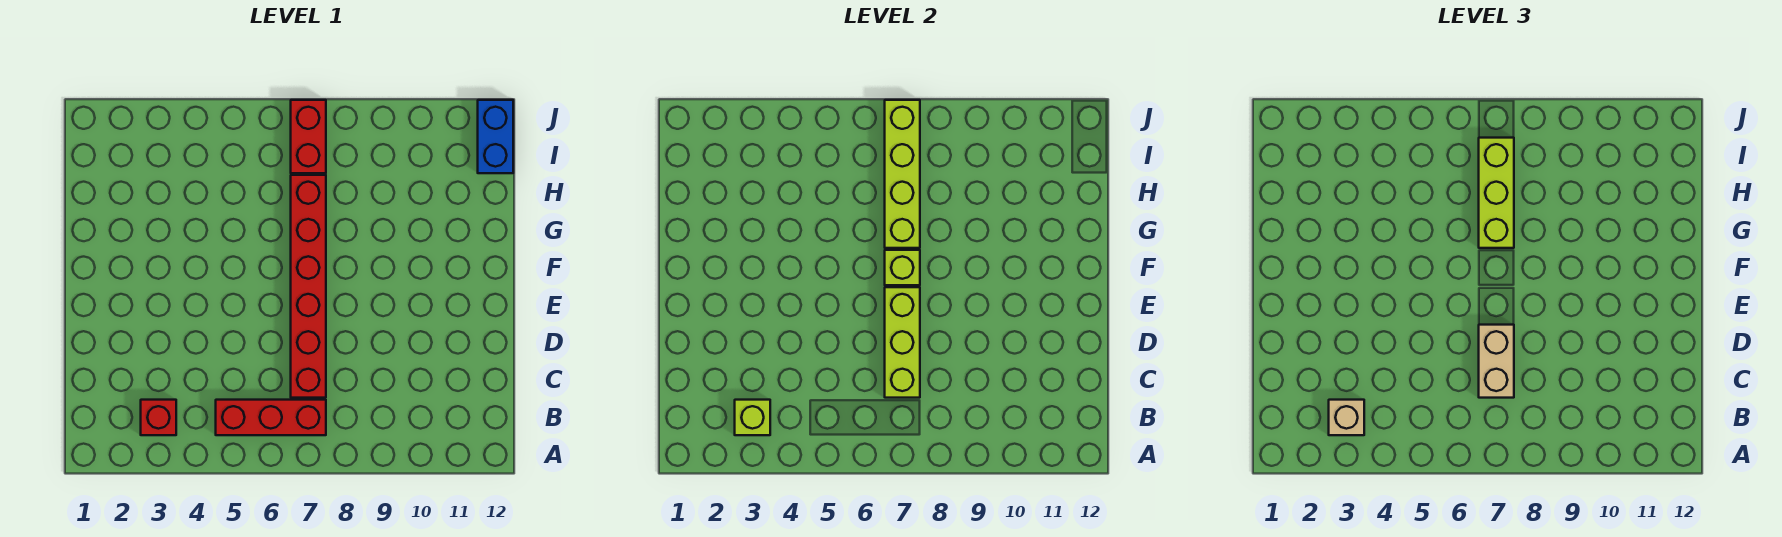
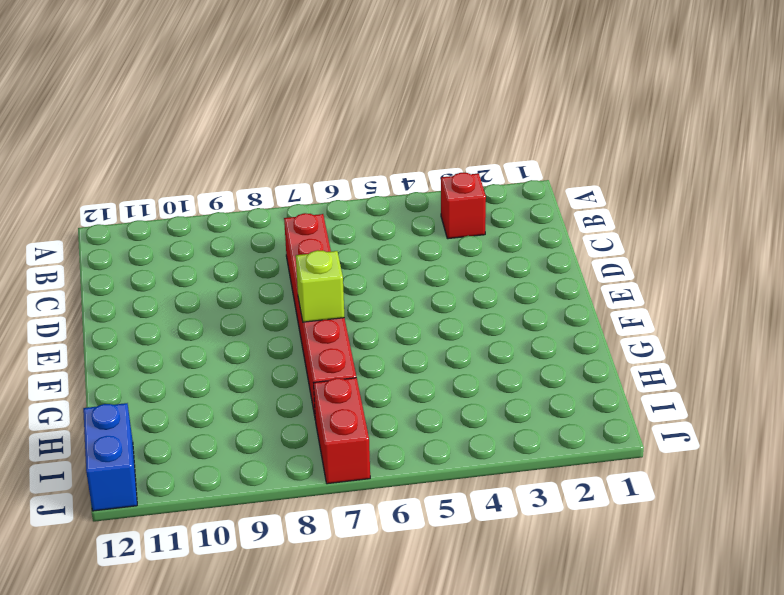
none -> red 1x3 brick [216,400,326,435]
none -> lime 1x1 brick [735,400,770,435]
none -> lime 1x3 brick [885,287,920,398]

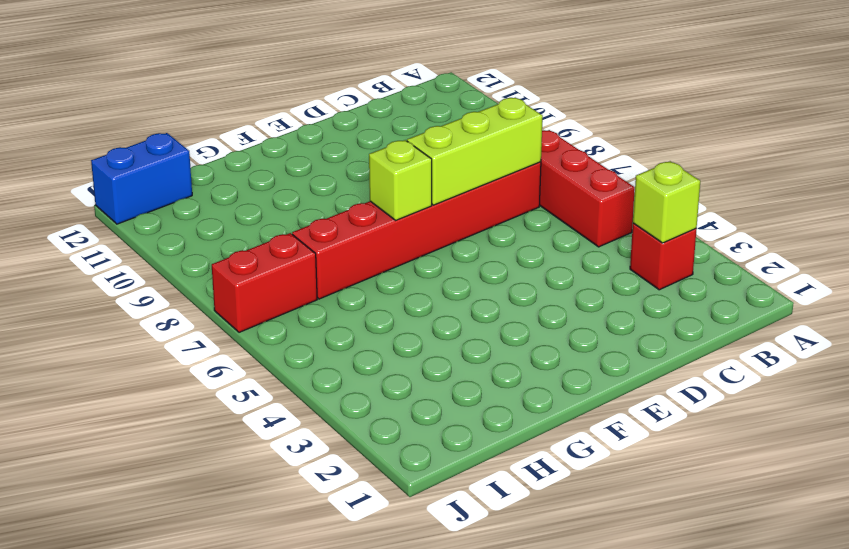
none -> lime 1x4 brick [885,100,920,248]
none -> tan 1x1 brick [1329,400,1364,435]
none -> tan 1x2 brick [1479,325,1514,398]

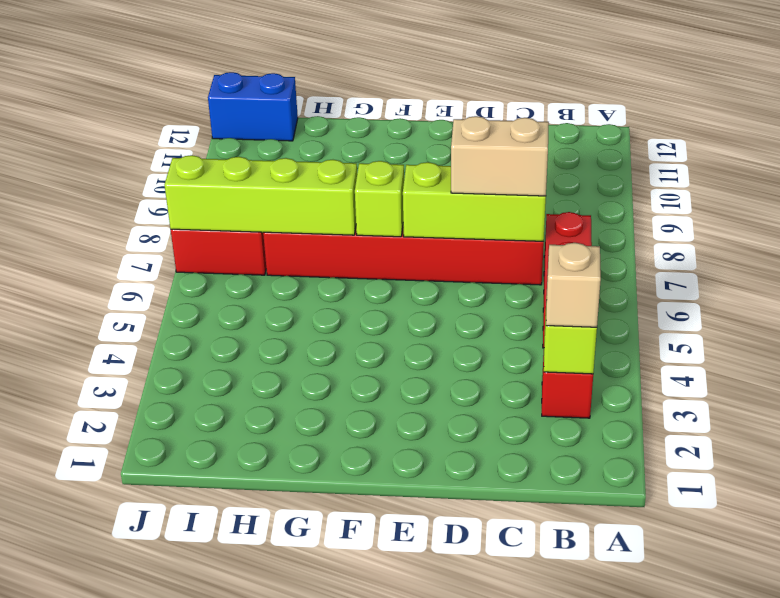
none -> lime 1x3 brick [1479,138,1514,248]

